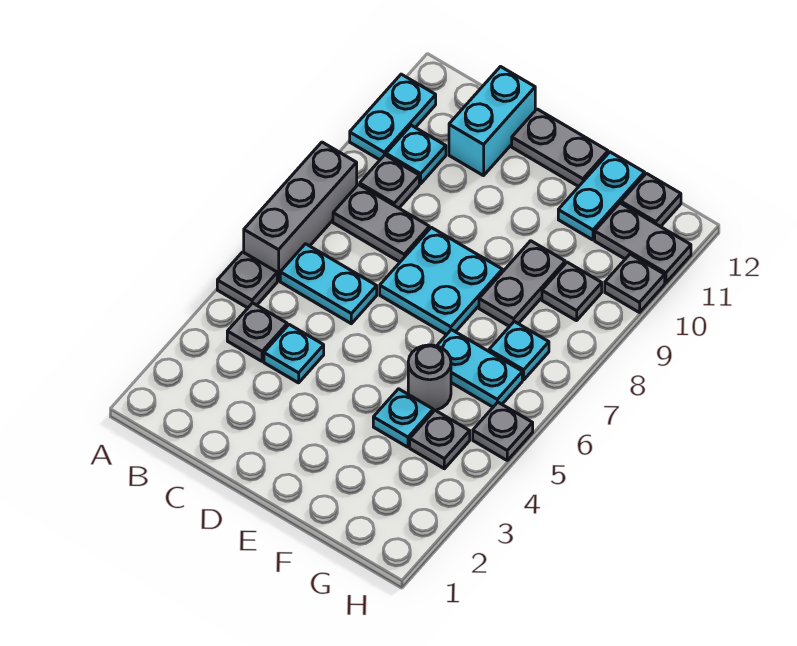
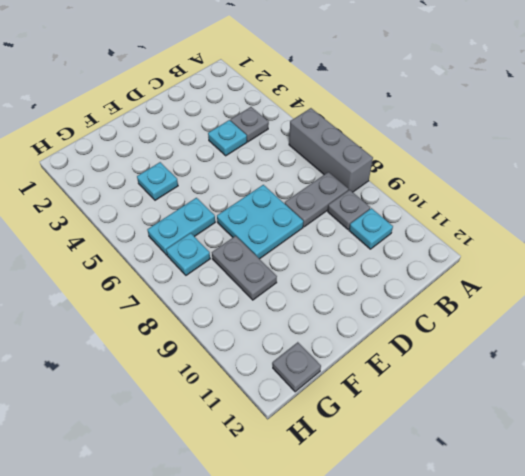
none -> grey 1x1 plate [217,252,277,308]
none -> cyan 1x2 plate [350,74,436,160]
none -> cyan 1x2 plate [280,244,377,324]

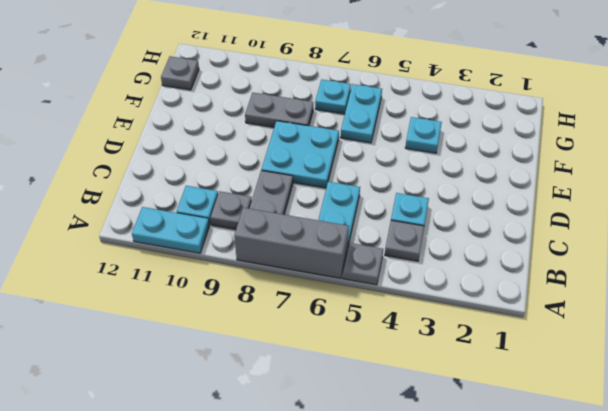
none -> cyan 1x2 brick [449,67,535,176]
none -> grey 1x2 plate [512,109,608,186]
none -> grey 1x1 round brick [408,345,451,410]

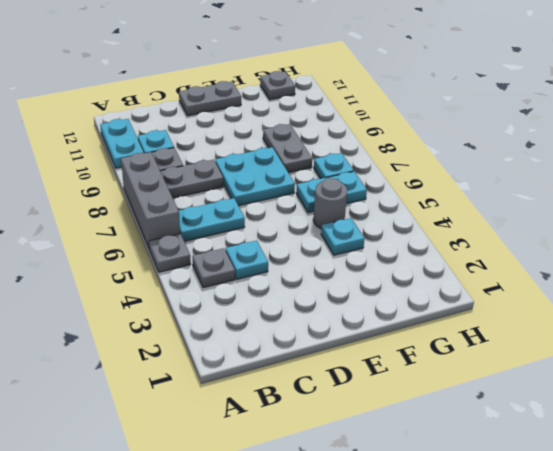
none -> cyan 1x2 brick [449,67,535,176]
none -> cyan 1x2 plate [558,152,645,240]
none -> grey 1x1 plate [410,410,470,469]

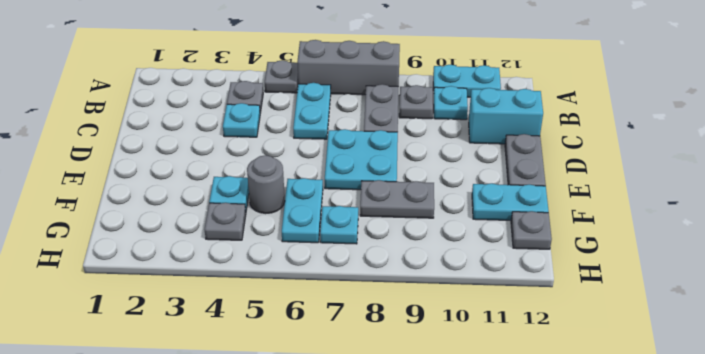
none -> grey 1x1 plate [542,262,602,321]
none -> grey 1x2 plate [595,203,691,283]
none -> grey 1x1 plate [473,402,533,460]

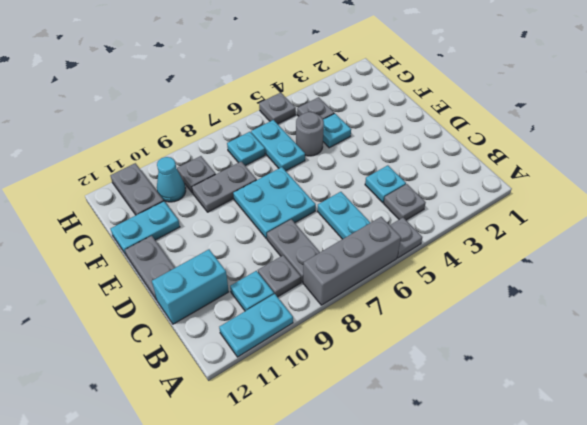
cyan 1x1 cone [157,157,186,202] -> none
none -> grey 1x1 plate [621,173,681,227]
none -> grey 1x1 plate [605,254,665,313]

